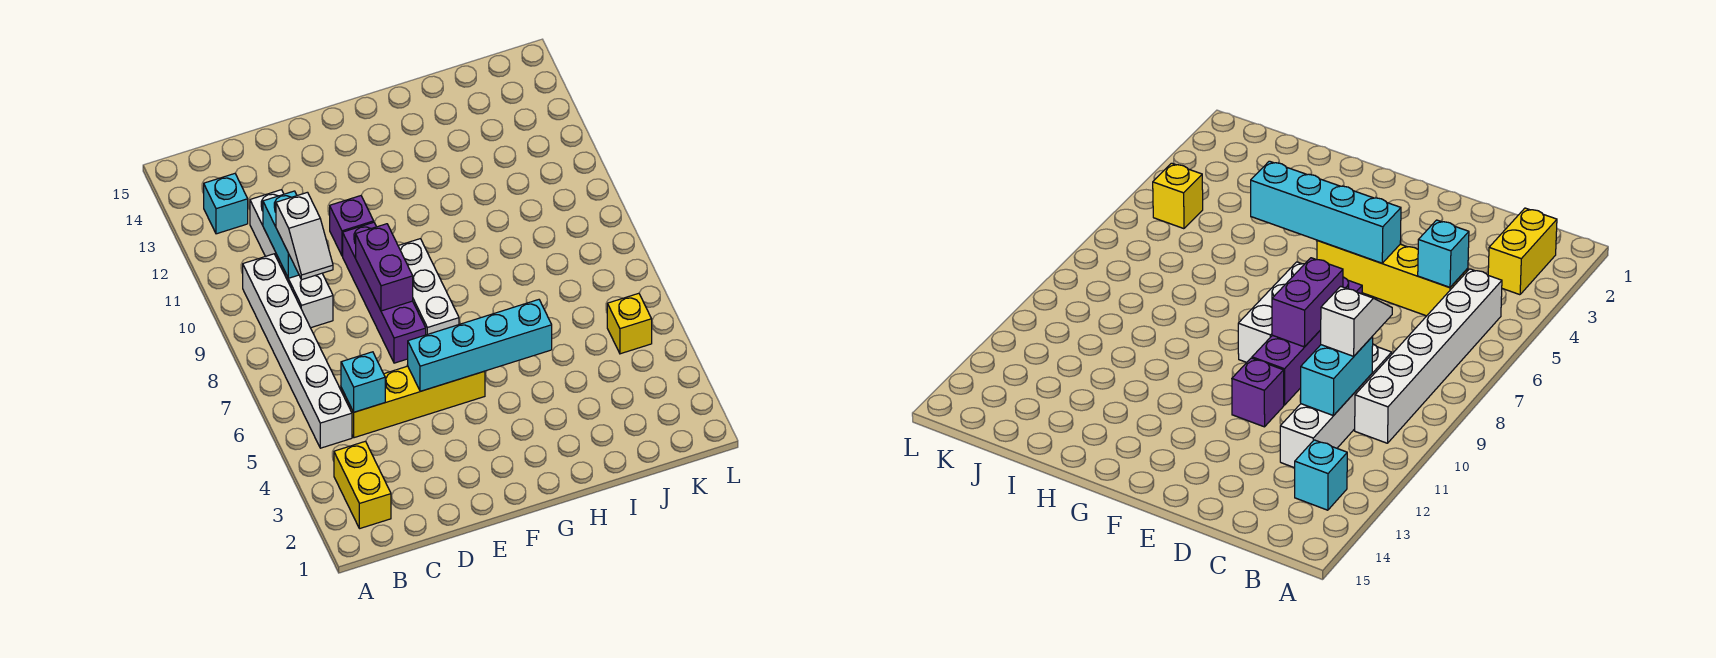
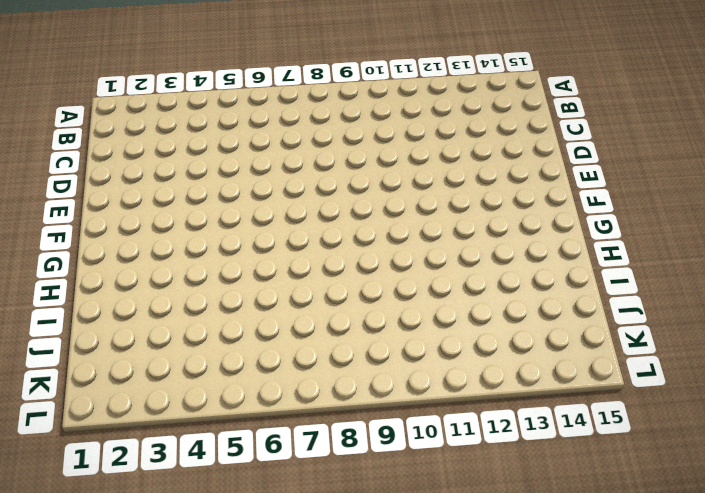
none -> yellow 1x2 brick [334,441,391,529]
none -> white 1x6 brick [243,254,352,448]
none -> cyan 1x1 brick [204,174,248,234]

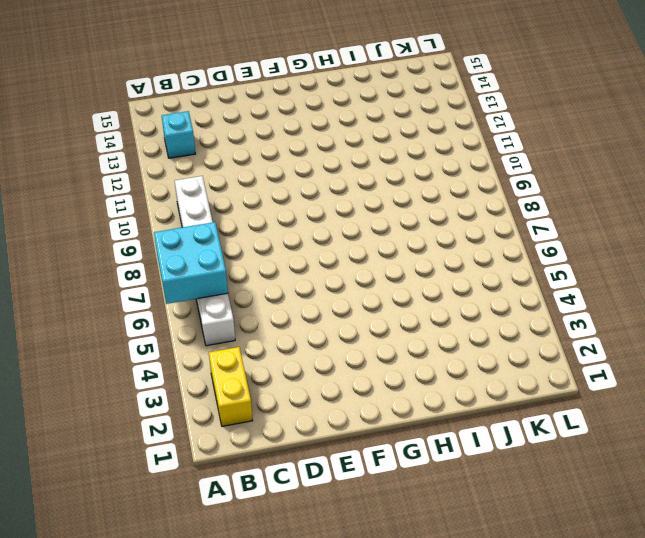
cyan 2x2 brick [154,222,228,304] -> none
none -> yellow 1x4 brick [341,366,485,438]
none -> white 1x4 brick [250,190,333,328]
none -> purple 1x4 brick [343,222,426,363]

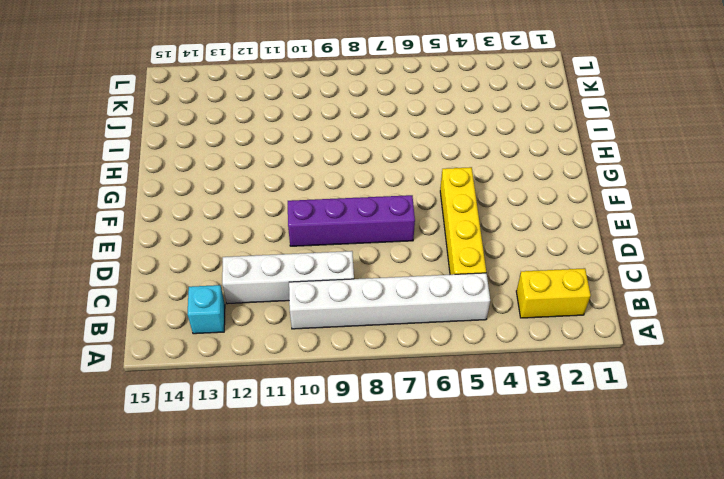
none -> purple 1x1 brick [330,196,374,256]
none -> white 1x3 brick [398,239,459,335]
none -> yellow 1x1 brick [607,293,652,354]

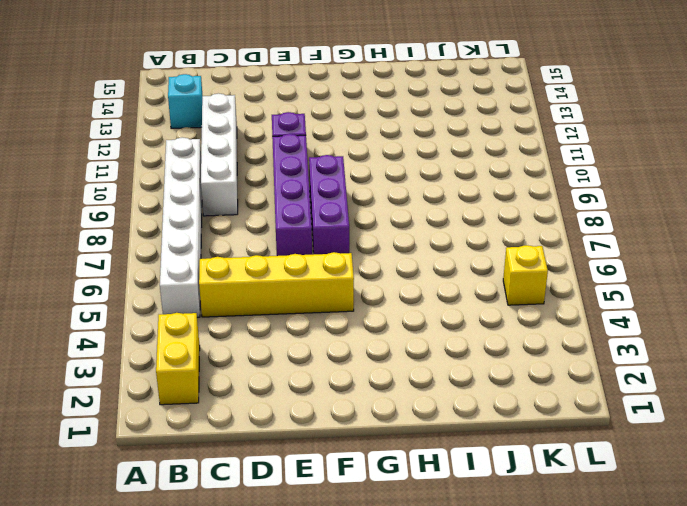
purple 1x3 brick [309,155,349,254] -> white 1x3 brick [398,239,459,335]
none -> cyan 1x1 brick [341,352,385,412]
none -> cyan 1x2 brick [263,191,299,278]
none -> cyan 1x4 brick [408,300,552,391]

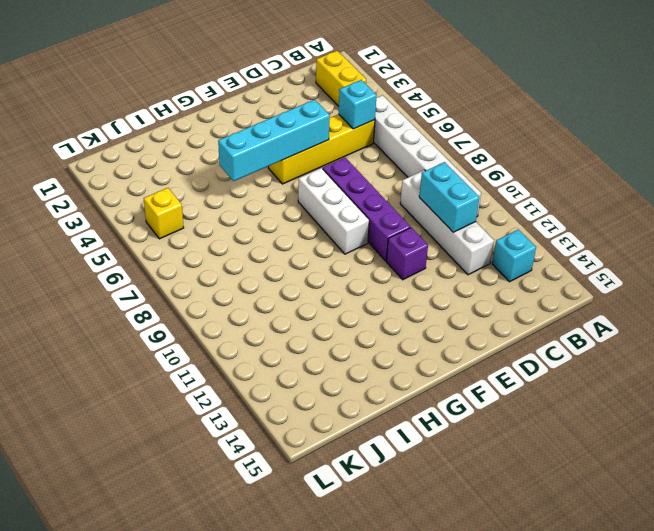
none -> purple 1x2 brick [356,224,413,311]
none -> white 1x2 slope [276,192,333,280]

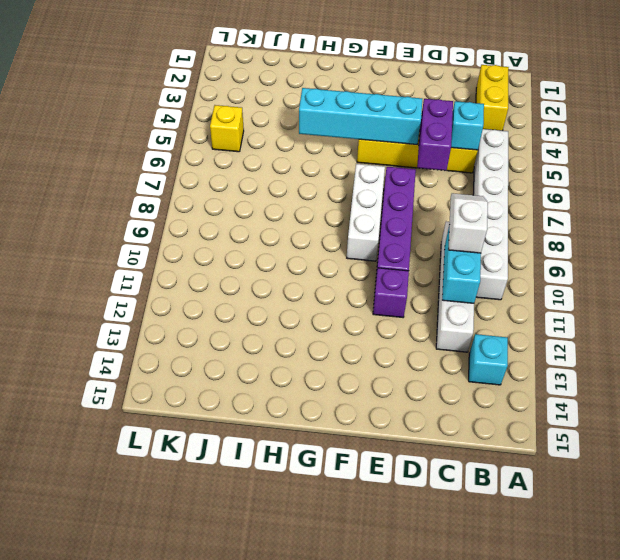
purple 1x2 brick [417,99,453,171] -> purple 1x2 brick moved to [356,224,413,311]

